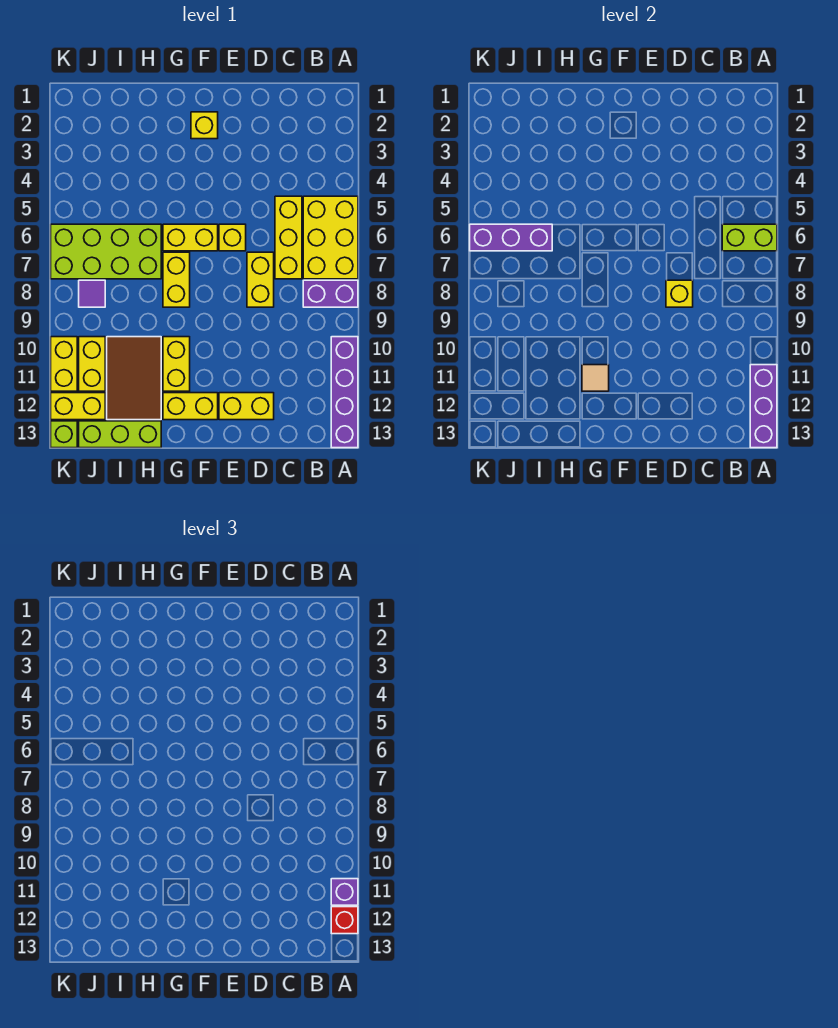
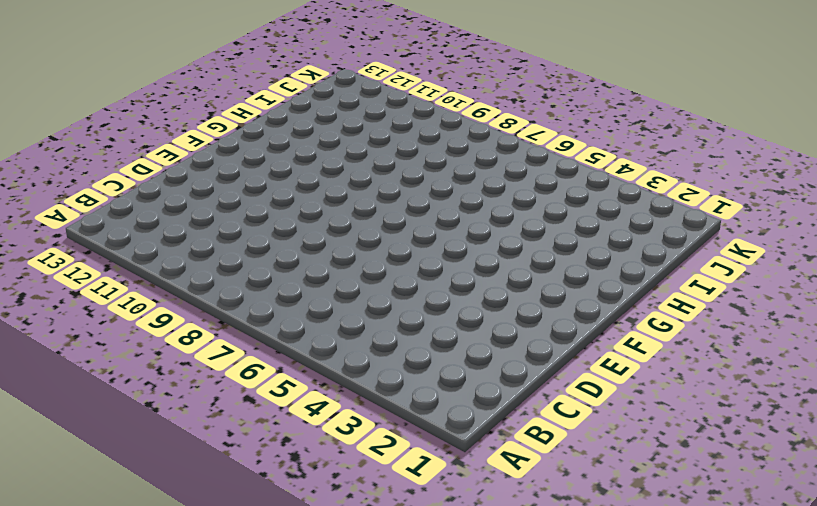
none -> yellow 2x3 brick [303,196,358,279]
none -> purple 1x2 brick [303,280,358,307]
none -> purple 1x4 brick [331,337,358,448]

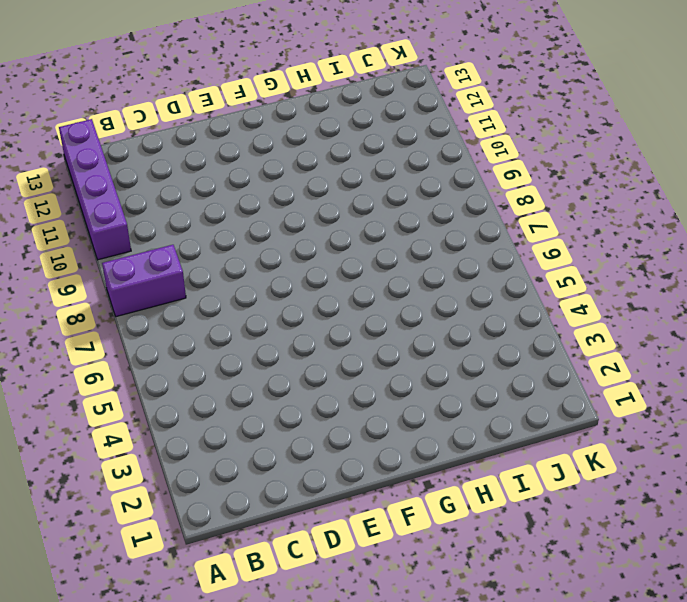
none -> yellow 2x3 brick [303,196,358,279]
none -> yellow 1x3 brick [275,196,302,279]
none -> yellow 1x2 brick [247,252,274,307]

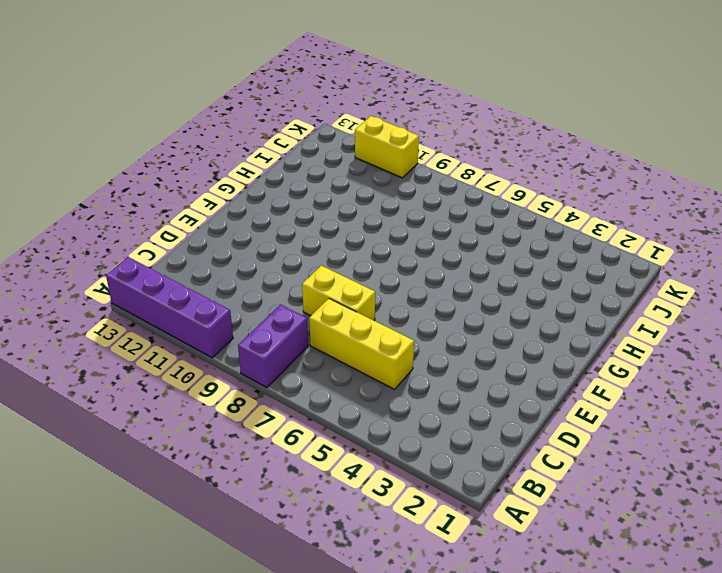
none -> yellow 2x3 brick [303,196,358,279]
none -> yellow 1x2 brick [219,393,274,420]
none -> yellow 1x1 brick [219,224,246,251]

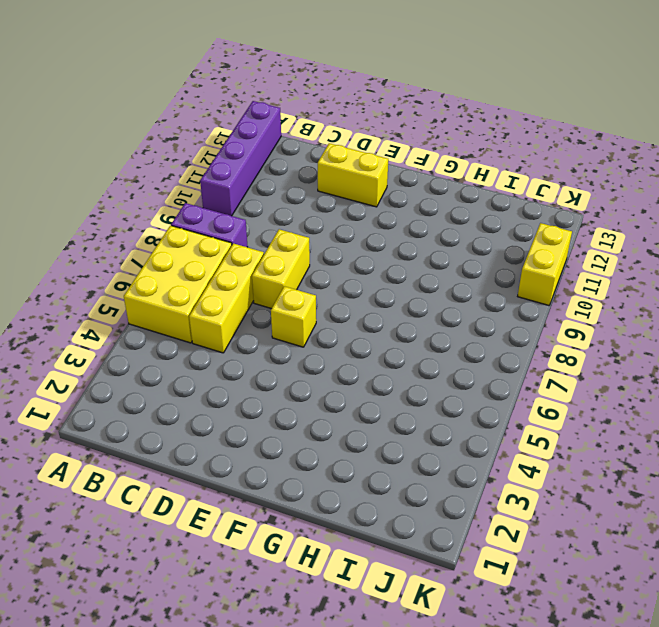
none -> yellow 1x1 brick [191,112,218,139]
none -> yellow 1x2 brick [163,224,218,251]
none -> yellow 1x2 brick [163,393,218,420]

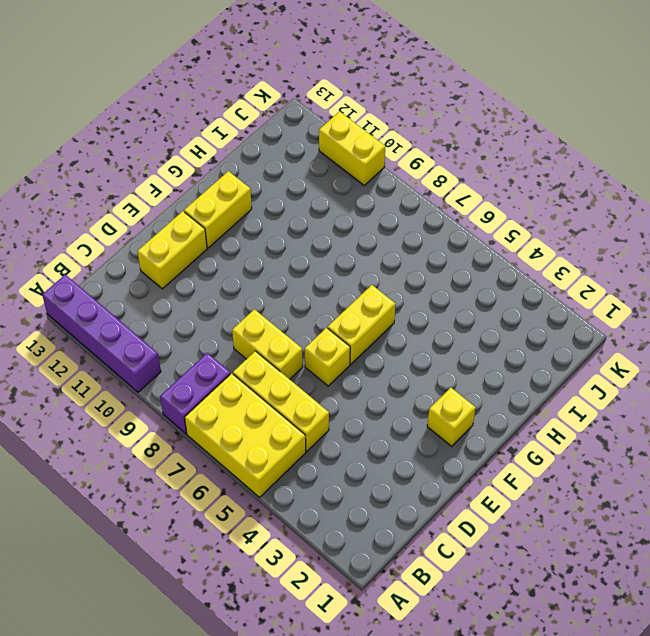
none -> yellow 1x2 brick [163,252,190,307]
none -> yellow 1x2 brick [163,337,190,391]
none -> lime 2x4 brick [51,224,161,279]

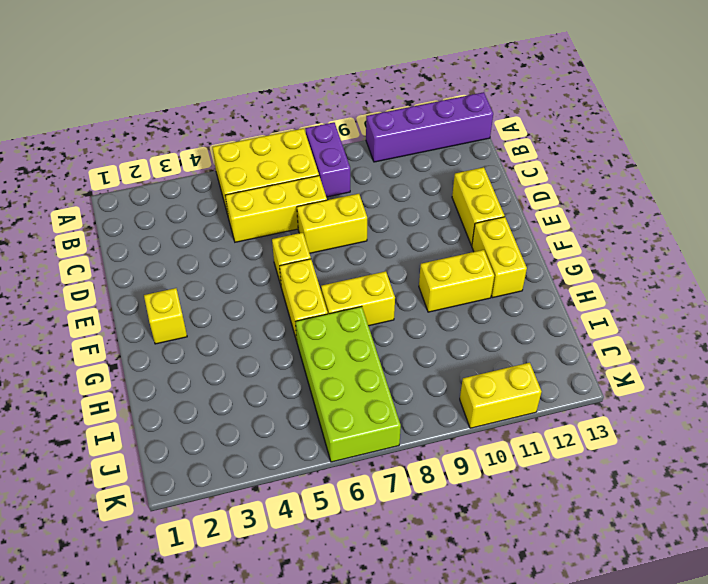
none -> brown 2x3 tile [107,337,161,420]
none -> lime 1x3 brick [79,421,161,448]
none -> purple 1x1 tile [79,280,105,307]

